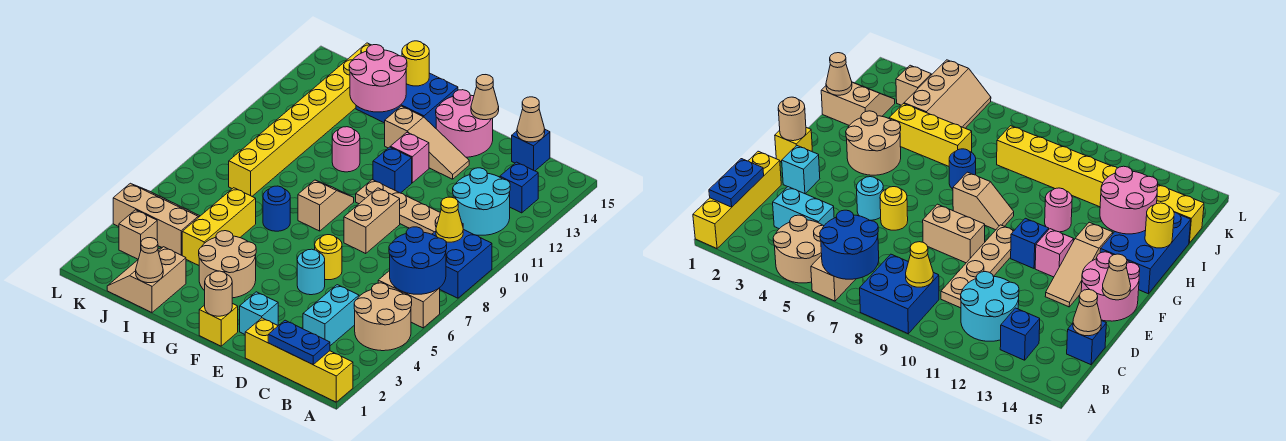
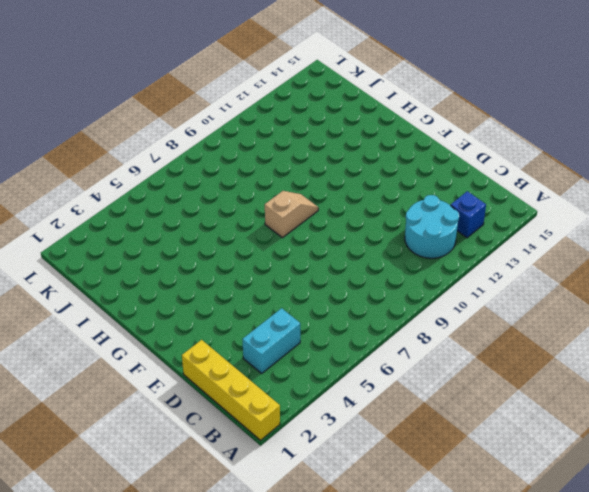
none -> tan 2x2 round brick [354,283,412,351]
none -> tan 1x2 brick [378,271,440,328]
none -> blue 2x2 brick [432,229,492,298]
none -> tan 1x4 plate [356,180,463,234]

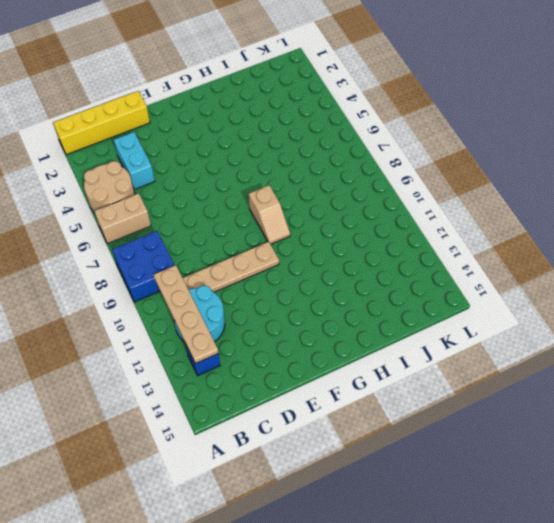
tan 1x4 plate [154,265,218,364] -> none
none -> blue 1x1 brick [512,130,550,171]
none -> cyan 1x1 brick [240,292,278,334]
none -> cyan 1x1 round brick [297,249,325,295]
none -> yellow 1x1 round brick [315,235,342,280]

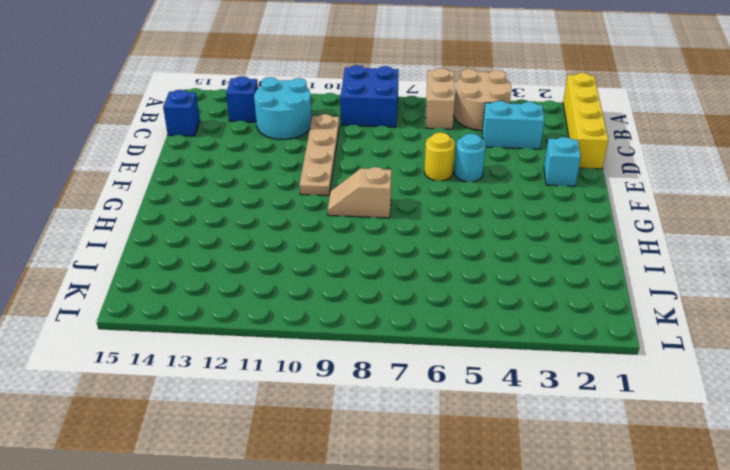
none -> tan 1x2 brick [344,188,400,254]
none -> tan 1x3 slope [385,106,469,179]
none -> pink 2x2 round brick [436,90,493,157]
none -> yellow 1x1 brick [199,304,238,346]

